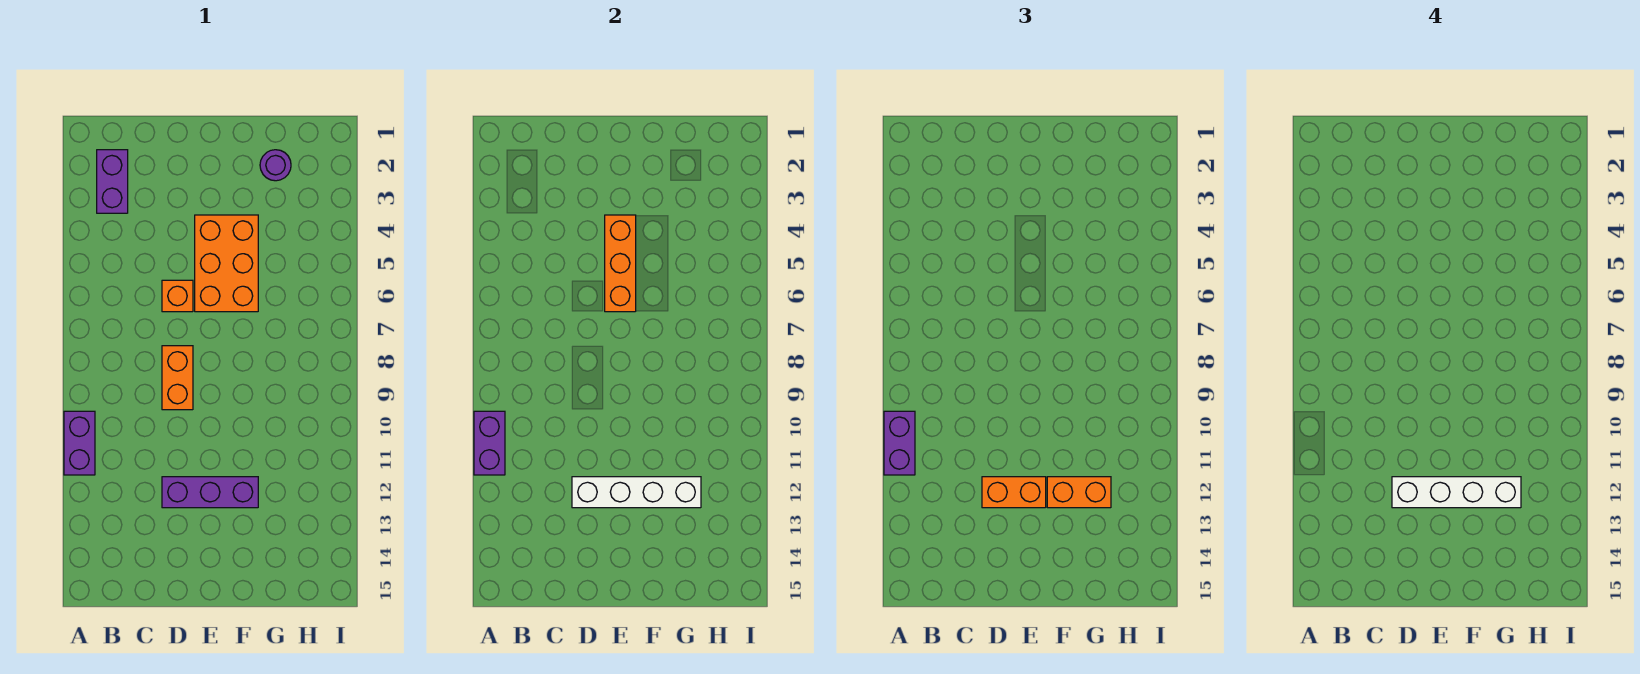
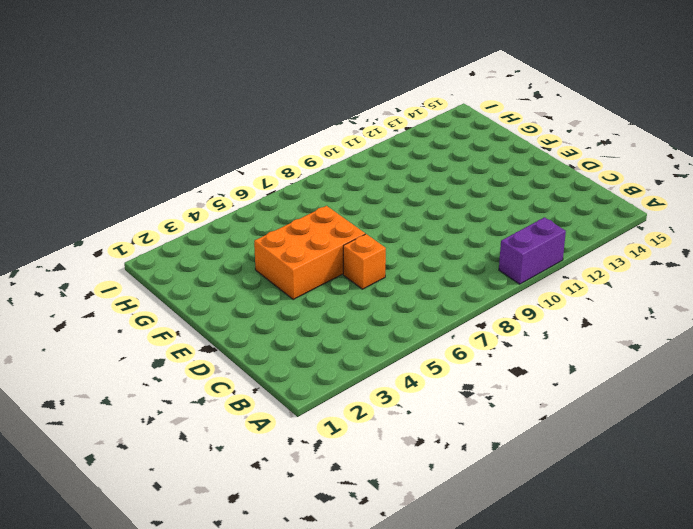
none -> purple 1x2 brick [97,150,128,213]
none -> orange 1x2 brick [162,346,193,410]
none -> purple 1x3 brick [162,477,258,508]

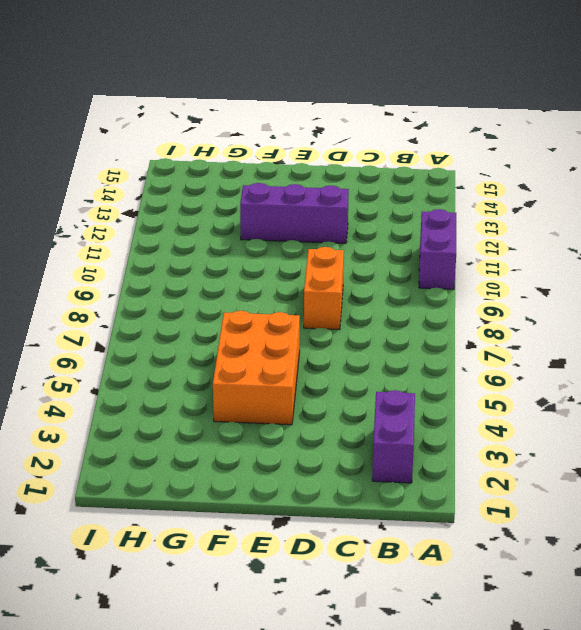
none -> orange 1x1 brick [162,280,193,312]
none -> purple 1x1 round brick [260,150,291,181]
none -> purple 1x2 brick [474,411,505,475]

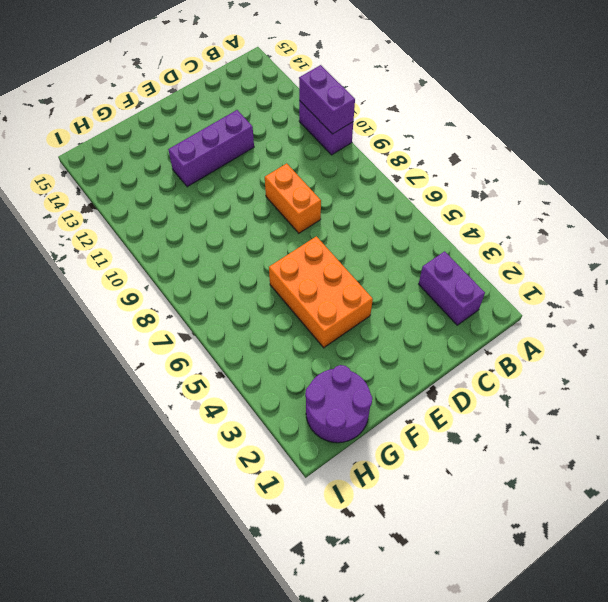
purple 2x2 round brick [305,365,372,443] -> purple 1x1 round brick [260,150,291,181]
none -> orange 1x1 brick [162,280,193,312]
none -> white 1x4 brick [572,477,701,508]
none -> orange 1x3 brick [605,215,636,312]

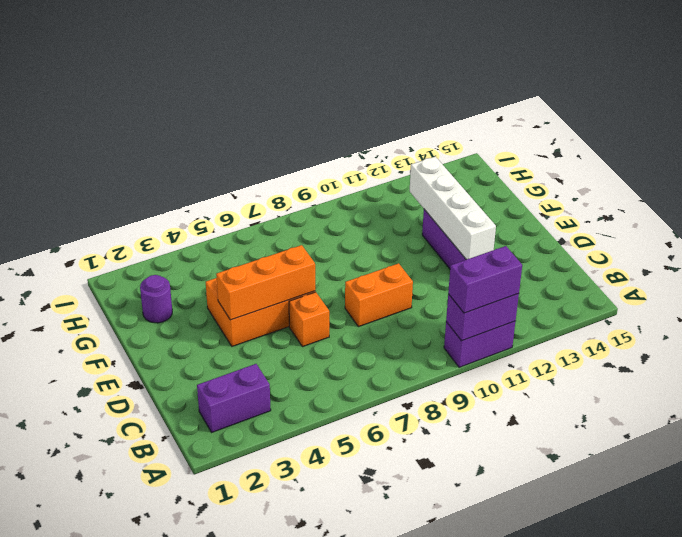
none -> orange 1x2 brick [982,477,1046,508]
none -> orange 1x2 brick [1047,477,1111,508]
none -> white 1x4 brick [1392,477,1521,508]

